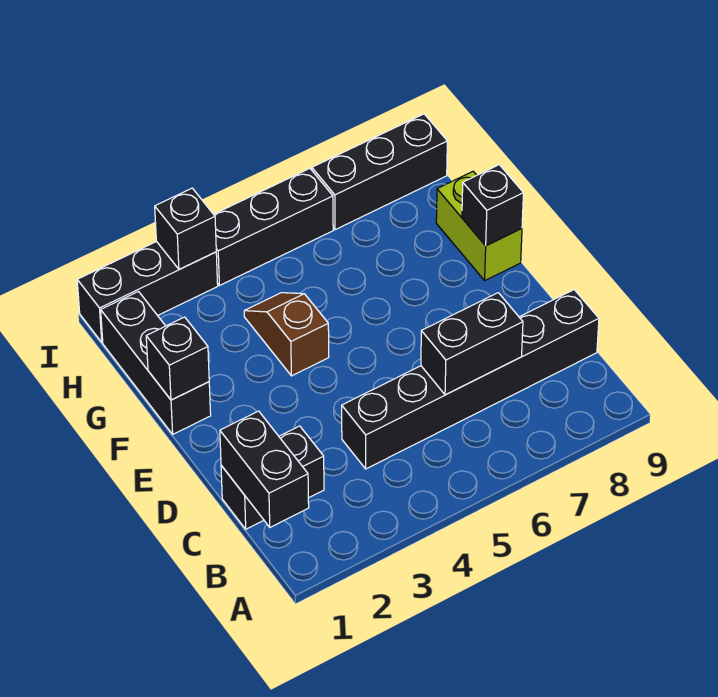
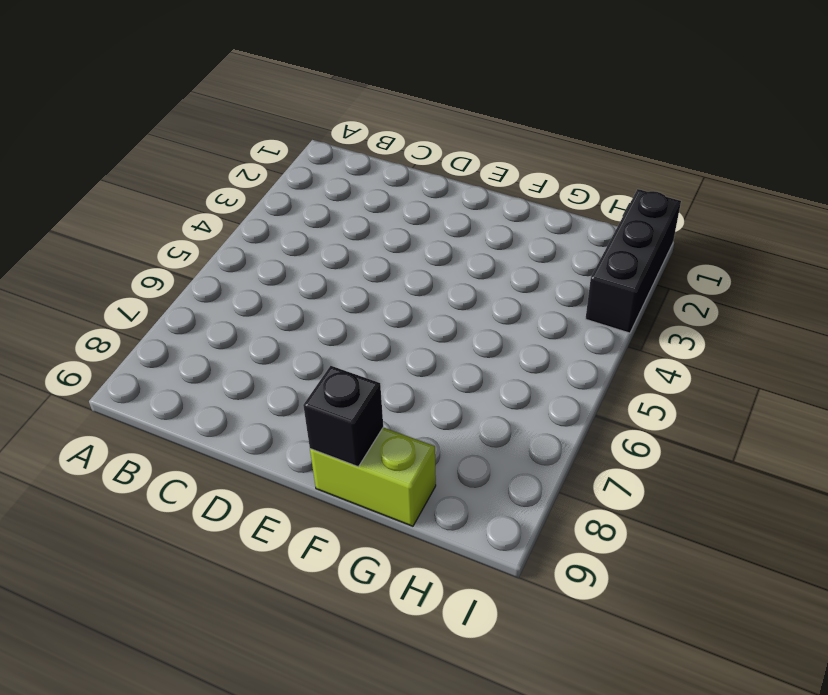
none -> black 1x2 brick [221,426,324,529]
none -> black 1x6 brick [342,290,599,469]
none -> black 1x3 brick [101,292,211,434]

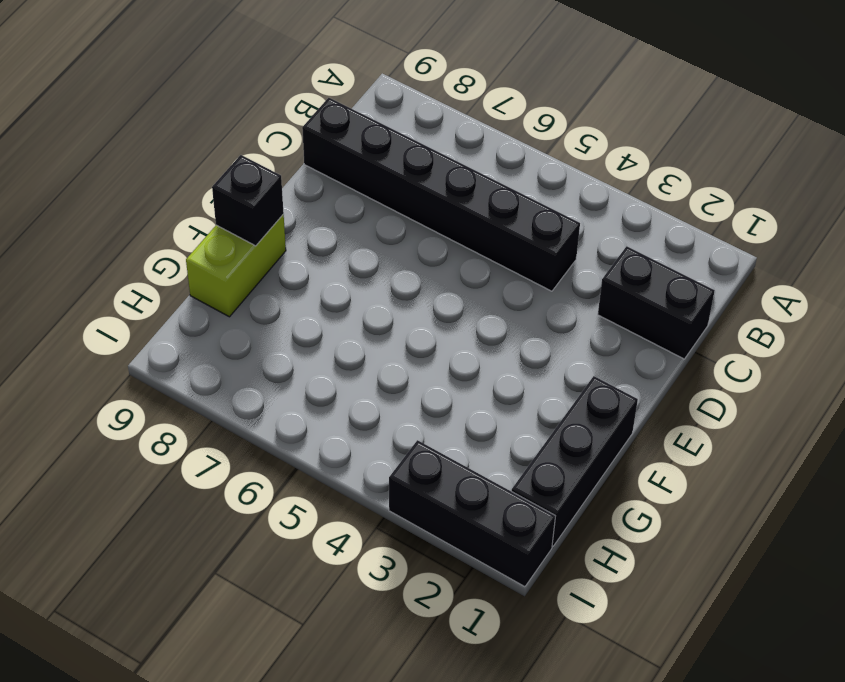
none -> brown 1x2 slope [244,293,329,376]
none -> black 1x3 brick [214,169,333,286]
none -> black 1x3 brick [312,114,447,230]

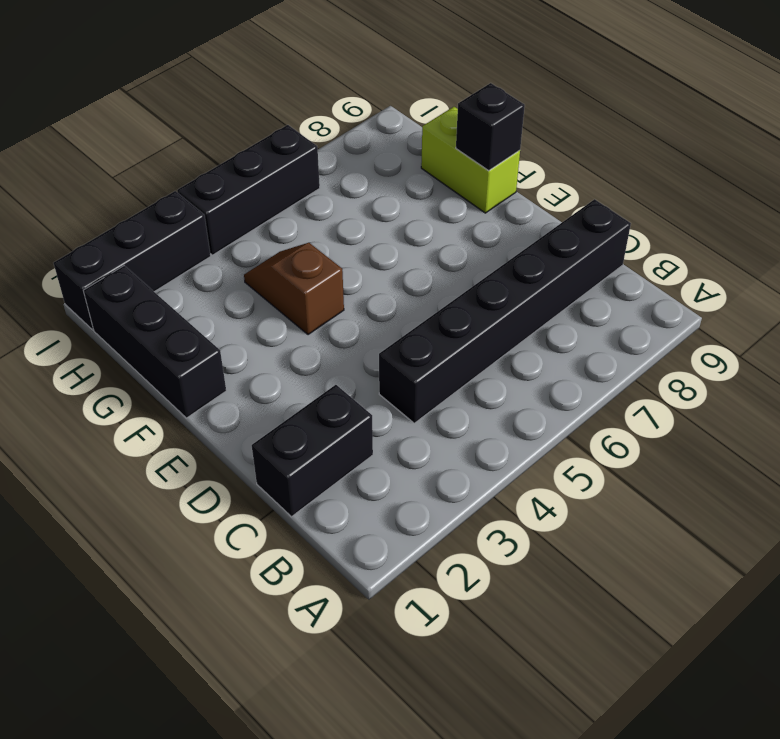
none -> black 1x3 brick [312,114,447,230]
none -> black 1x2 brick [220,411,309,527]
none -> black 1x2 brick [421,293,523,395]

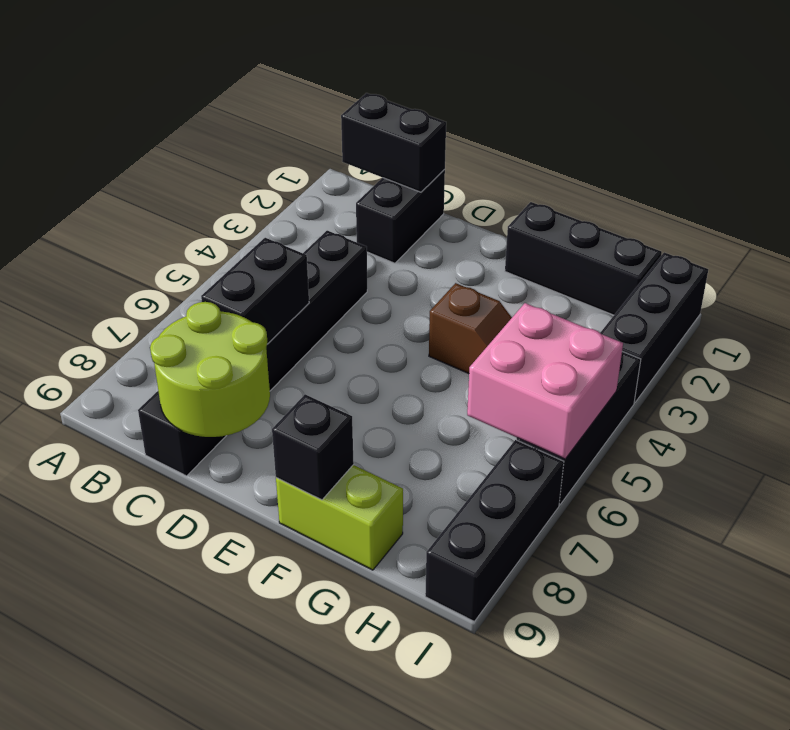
lime 2x2 round brick [150,302,270,437] -> none
pink 2x2 brick [467,303,623,459] -> none
none -> black 1x1 brick [146,317,209,400]
none -> black 1x1 brick [155,188,216,269]

